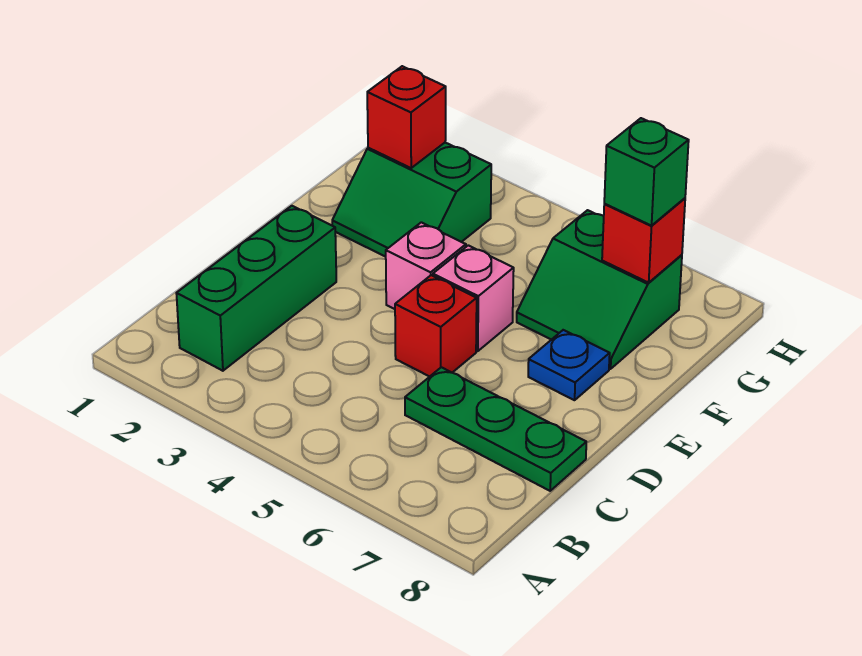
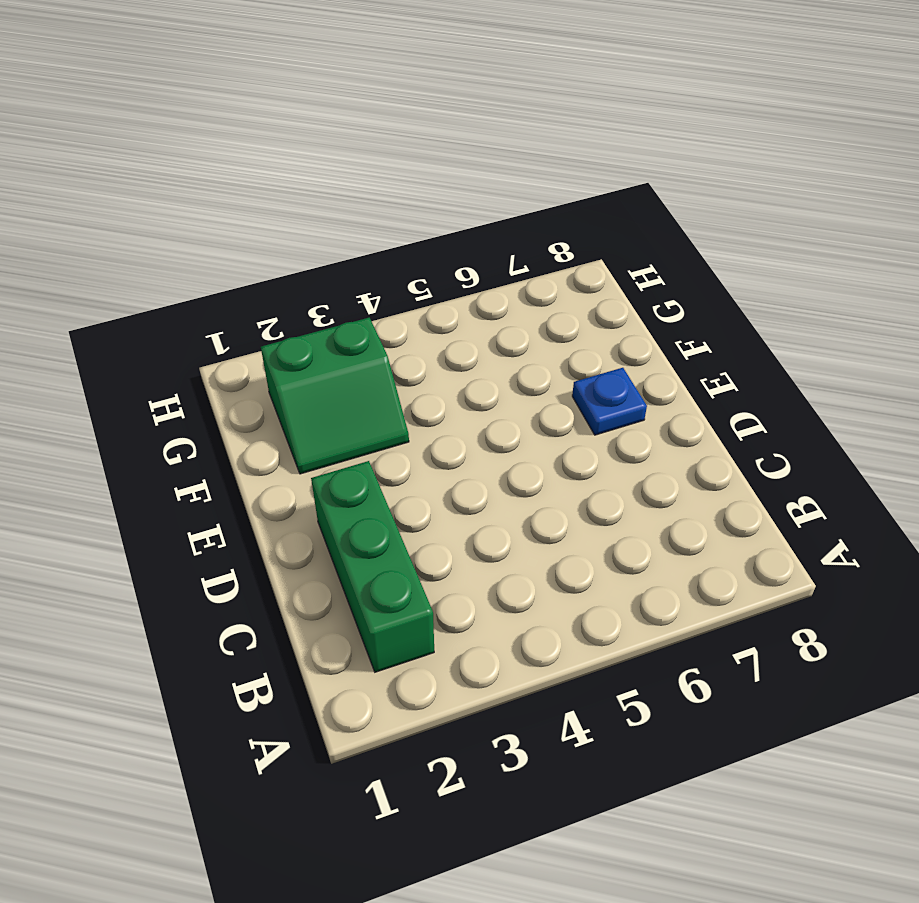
none -> green 1x3 plate [405,367,586,491]
none -> red 1x1 brick [395,275,477,377]

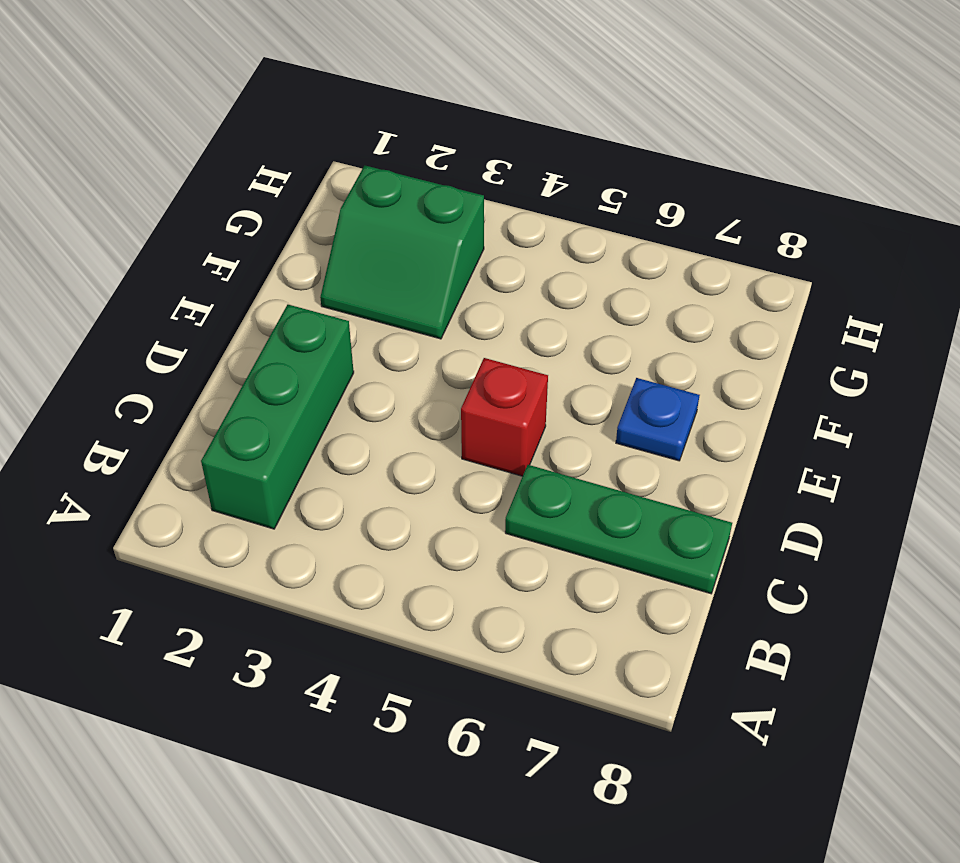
none -> pink 1x1 brick [386,222,466,309]
none -> pink 1x1 brick [433,245,514,351]

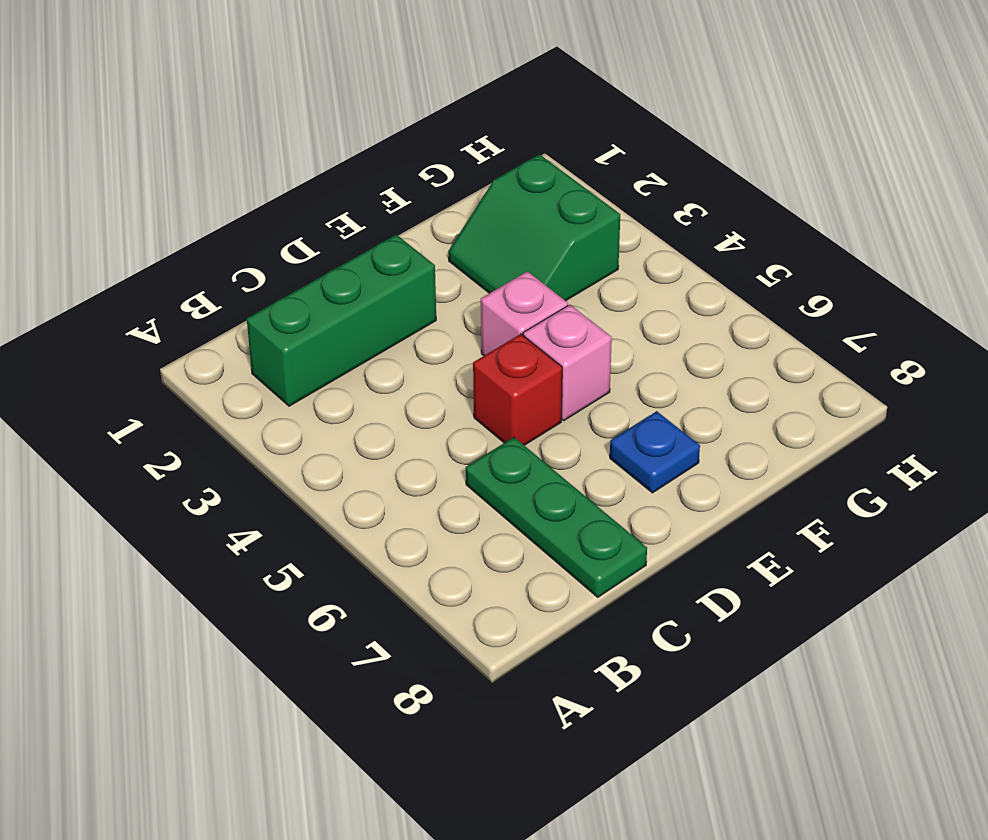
none -> green 2x2 slope [517,210,682,369]
none -> red 1x1 brick [367,66,446,168]

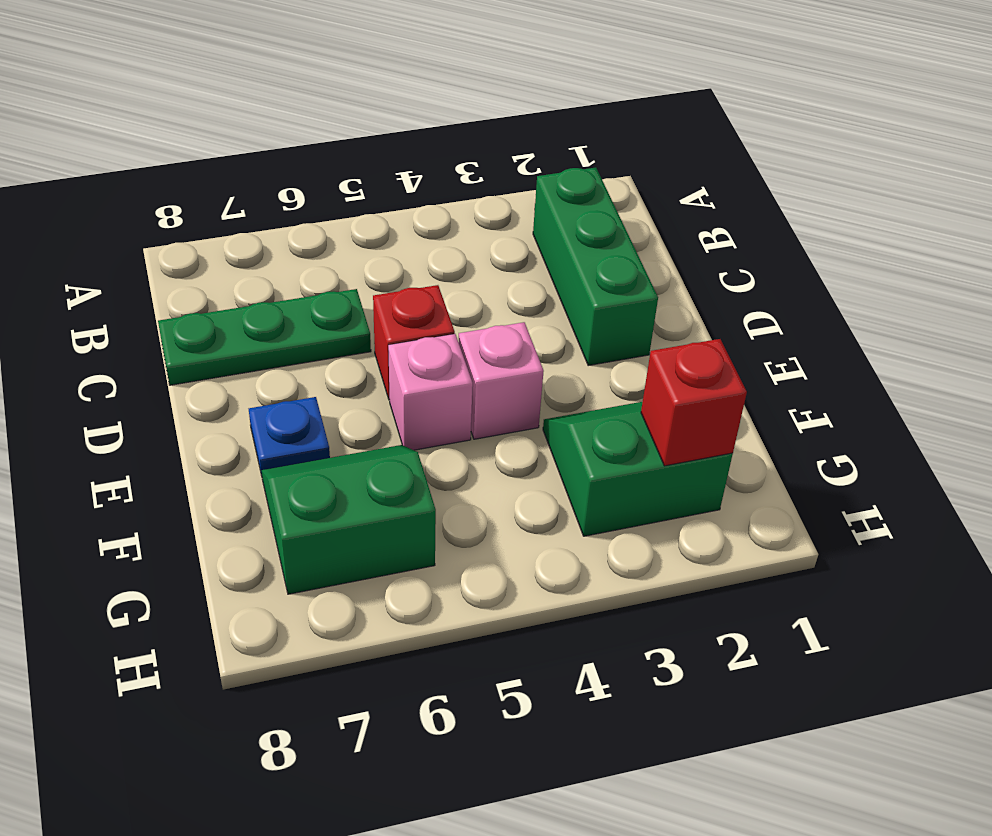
none -> red 1x1 brick [602,198,685,283]
none -> green 1x1 brick [604,118,689,226]

